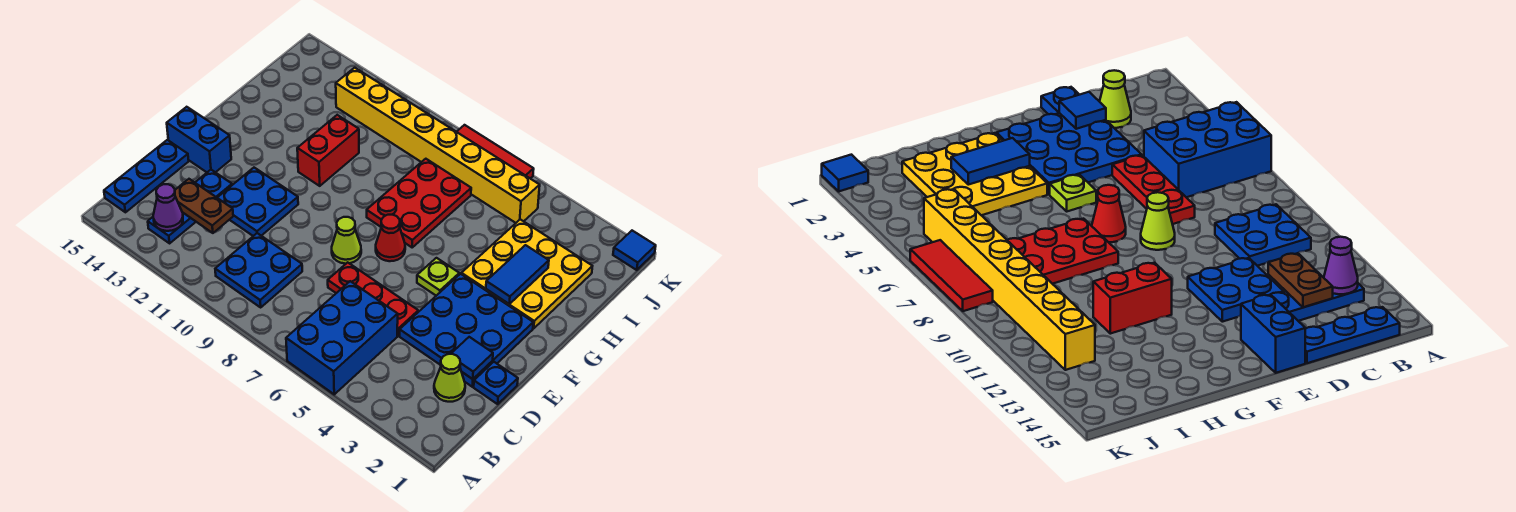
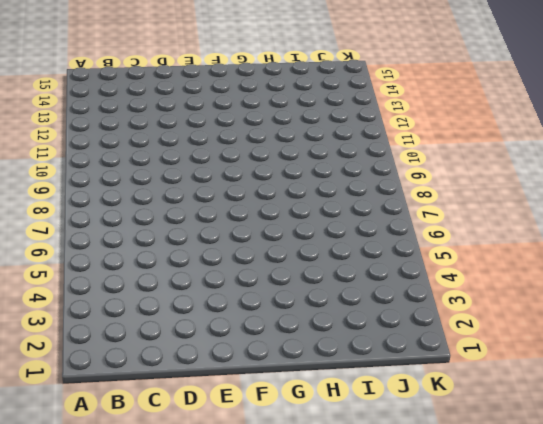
none -> blue 2x3 brick [286,281,398,394]
none -> blue 2x2 plate [215,233,302,307]
none -> blue 1x3 plate [148,170,232,243]

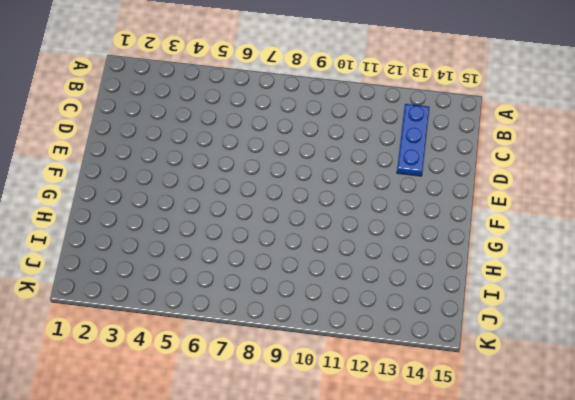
none -> blue 2x3 brick [286,281,398,394]
none -> blue 2x2 plate [215,233,302,307]
none -> blue 1x3 plate [104,140,189,212]

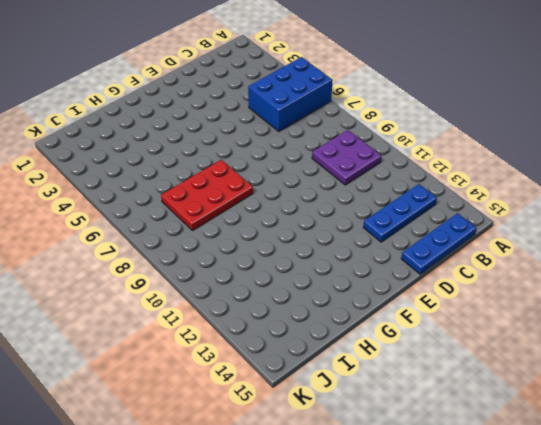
purple 2x2 plate [312,130,381,185] -> blue 2x2 plate [215,233,302,307]
none -> lime 1x1 cone [434,354,465,402]
none -> blue 1x1 plate [474,362,518,404]
none -> blue 3x3 plate [400,274,533,387]

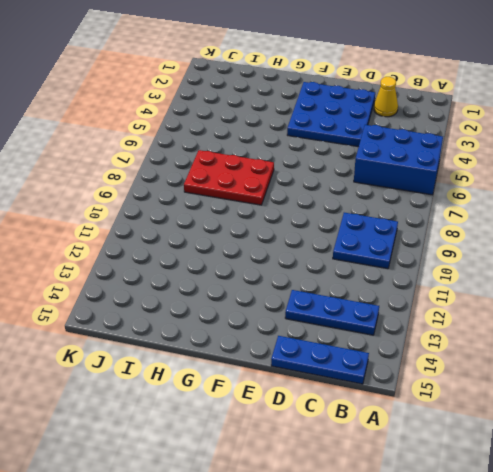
yellow 1x1 cone [374,77,398,117] -> lime 1x1 cone [434,354,465,402]
none -> blue 1x1 plate [474,362,518,404]
none -> red 1x3 plate [328,262,418,336]
none -> blue 2x2 plate [217,168,298,236]

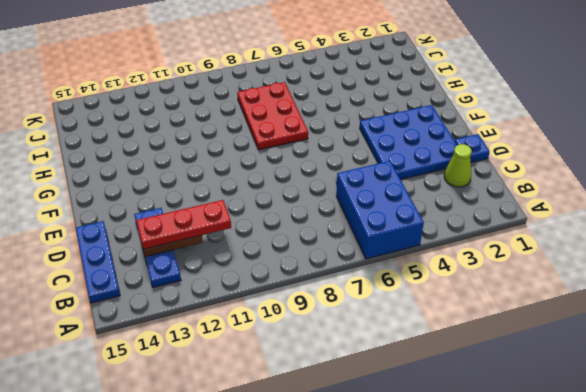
red 1x3 plate [136,200,231,249] -> red 1x3 plate moved to [328,262,418,336]
none -> blue 2x2 plate [215,233,302,307]
none -> blue 2x2 plate [217,168,298,236]
none -> lime 1x1 cone [332,217,361,264]

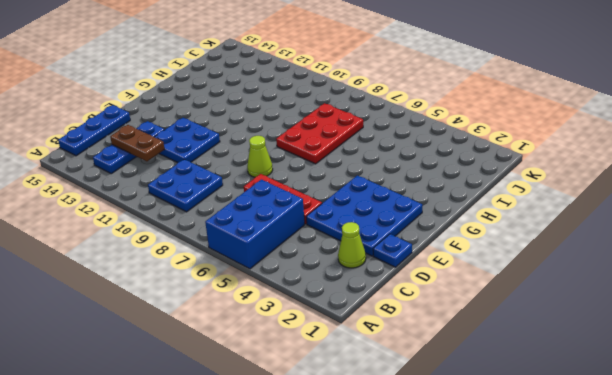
none -> blue 1x2 brick [167,107,231,172]
none -> lime 1x1 plate [417,258,459,296]
none -> red 1x1 cone [376,215,405,261]

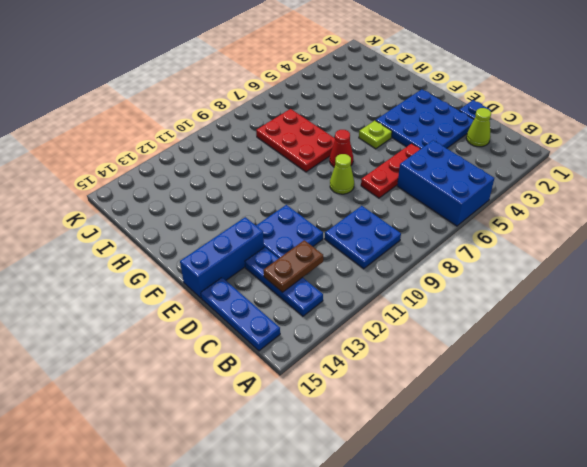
blue 1x3 brick [180,217,264,298] -> blue 1x2 brick [167,107,231,172]
none -> yellow 3x3 plate [461,219,592,328]
none -> red 1x2 brick [297,115,359,186]
none -> yellow 1x8 brick [336,68,540,223]

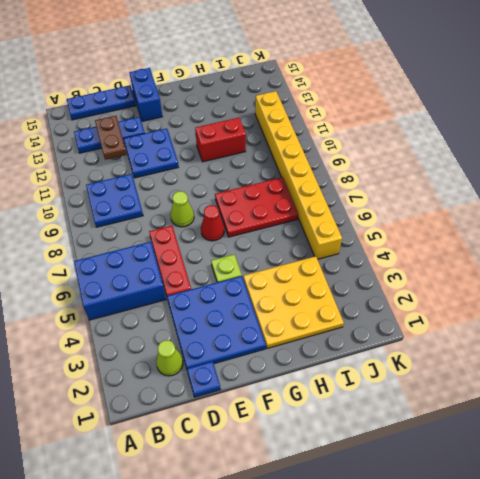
none -> blue 1x1 tile [613,231,656,270]
none -> red 1x3 tile [457,125,534,178]
none -> purple 1x1 cone [153,184,183,231]

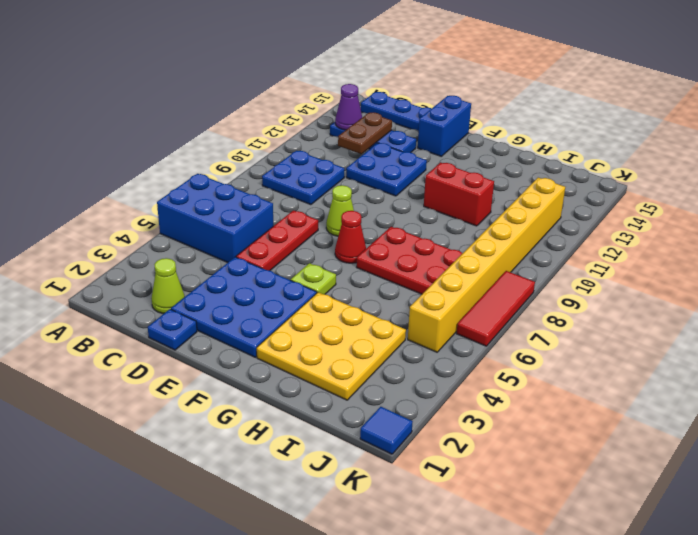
none -> blue 1x1 tile [451,337,493,379]
none -> blue 1x2 tile [486,245,549,304]

